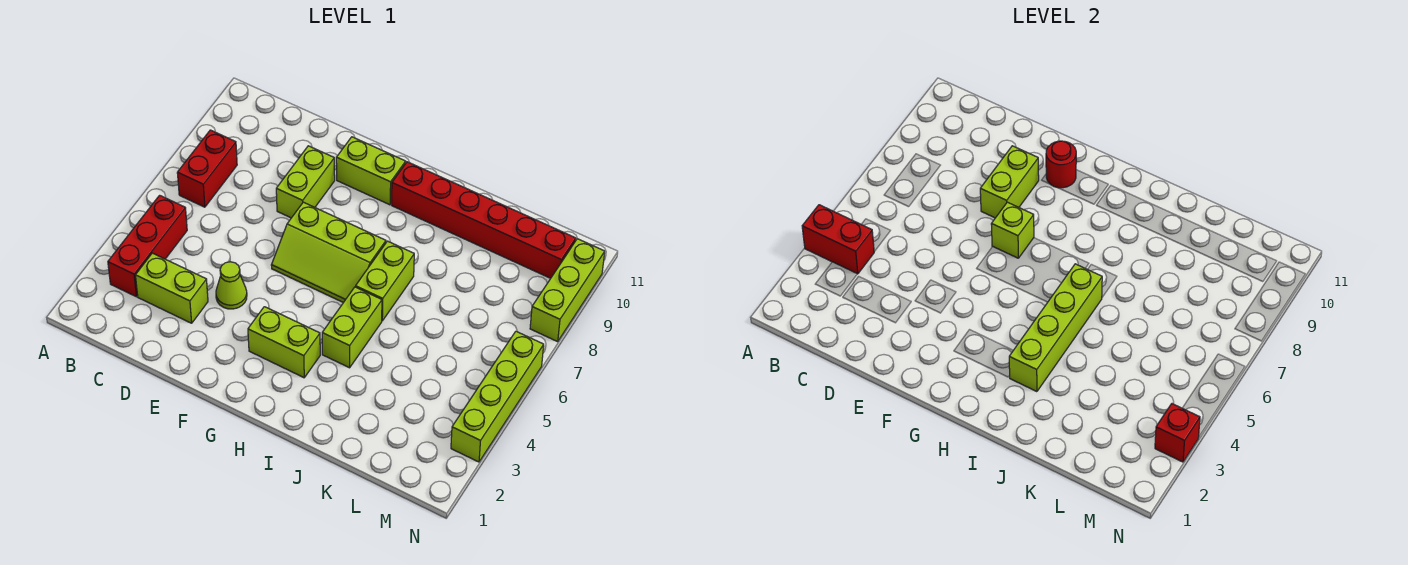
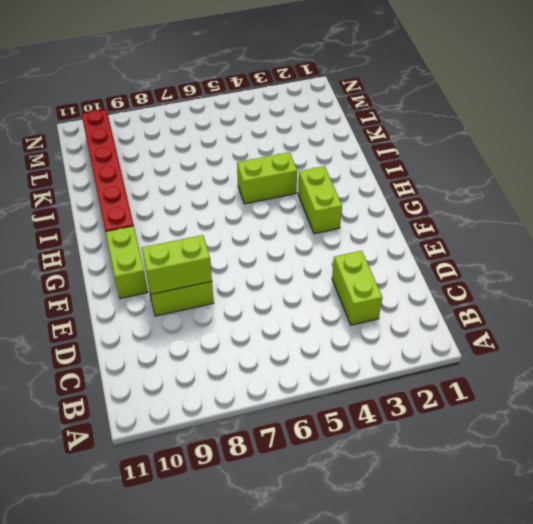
none -> red 1x3 brick [108,195,187,297]
none -> red 1x2 brick [177,130,237,207]
none -> lime 1x1 cone [216,262,247,309]

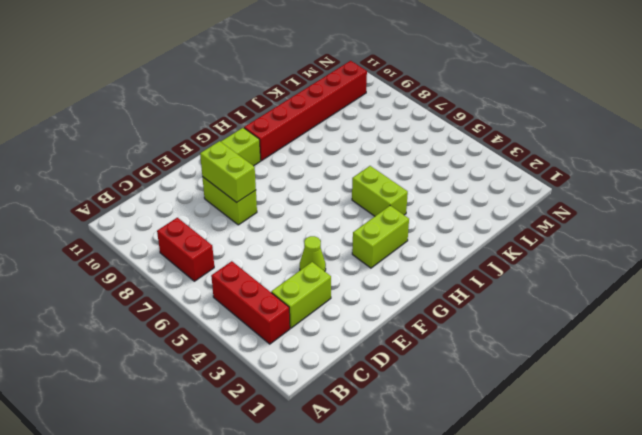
none -> lime 2x3 slope [271,202,386,303]
none -> lime 1x2 brick [356,241,414,321]
none -> lime 1x4 brick [451,331,544,462]

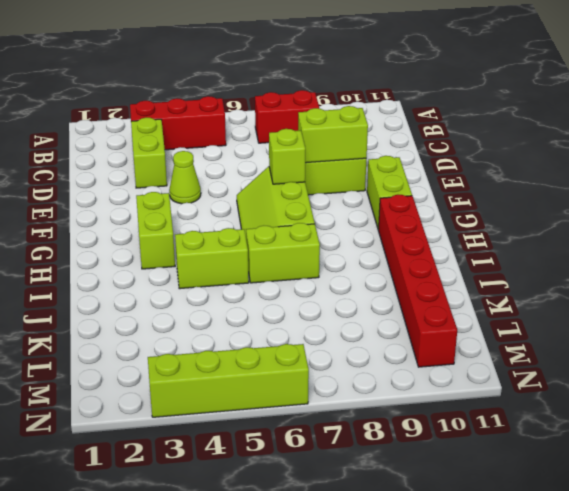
none -> lime 1x3 brick [530,239,605,342]
none -> red 1x2 brick [802,205,874,274]
none -> red 1x1 round brick [1046,141,1076,188]

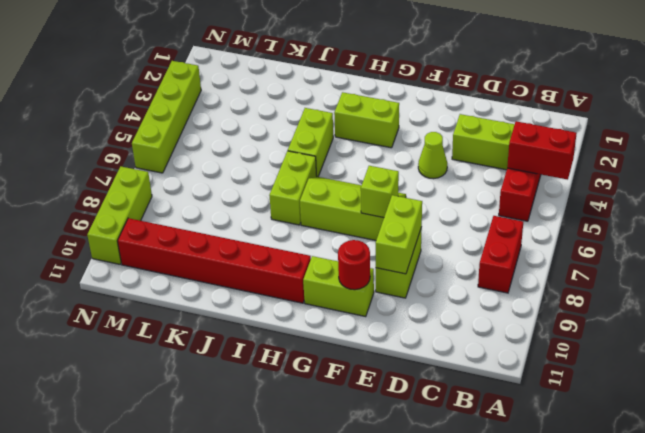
none -> lime 1x4 brick [1009,264,1102,392]
none -> red 1x1 brick [1155,404,1200,462]

